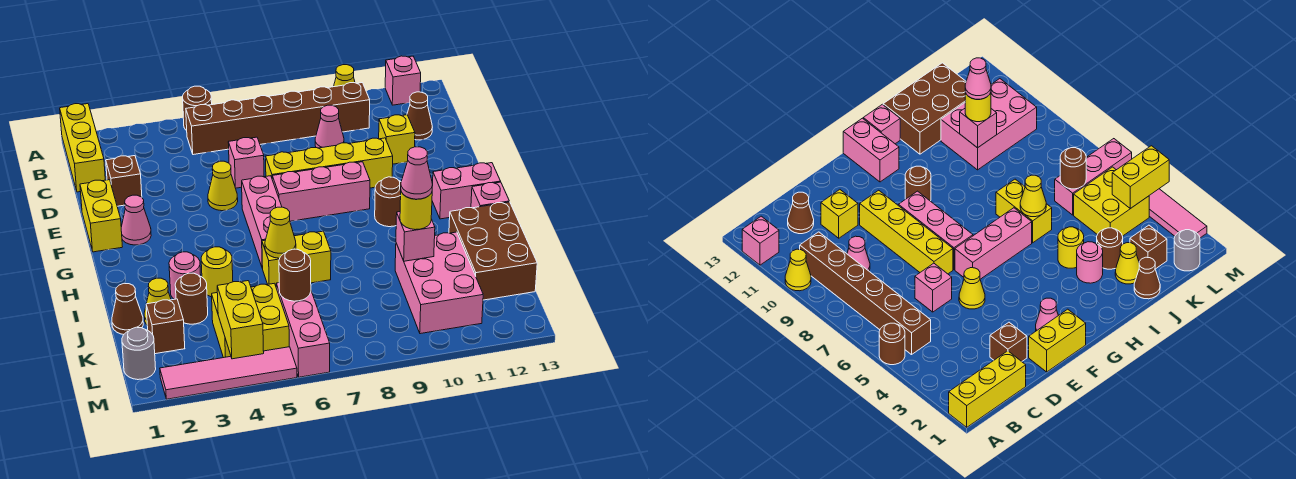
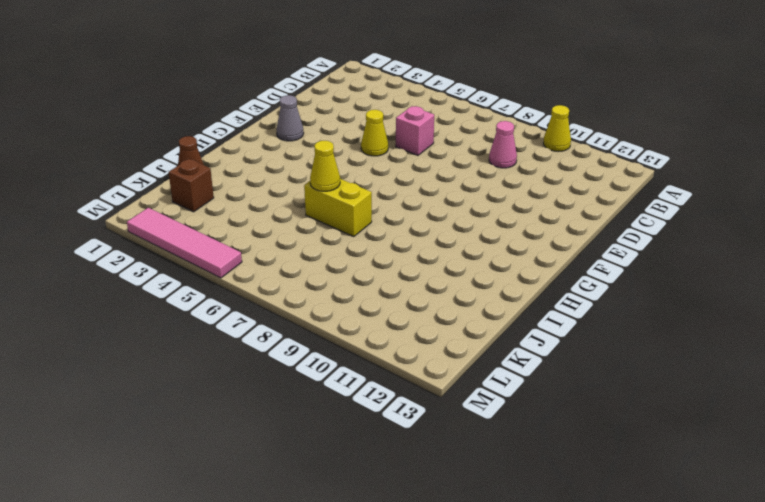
grey 1x1 cone [277,95,304,141] -> pink 1x1 cone [121,195,151,245]
none -> yellow 1x3 brick [60,104,105,192]
none -> brown 1x1 round brick [183,86,212,131]
none -> pink 1x1 brick [385,56,421,105]
none -> brown 1x6 brick [186,83,370,155]

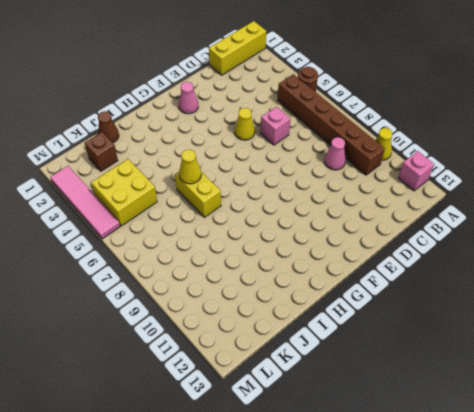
none -> brown 1x1 cone [407,92,432,140]
none -> brown 1x1 brick [106,156,142,206]
none -> yellow 1x1 brick [379,115,415,164]
none -> yellow 1x2 brick [80,180,122,252]

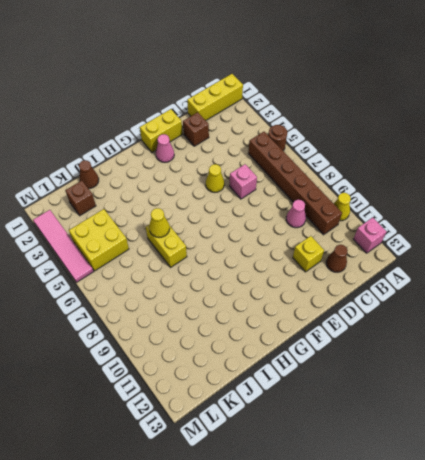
none -> yellow 1x4 brick [266,138,393,188]
none -> pink 1x3 brick [242,176,282,268]
none -> pink 1x3 brick [272,162,370,221]
none -> brown 1x1 round brick [375,177,401,227]

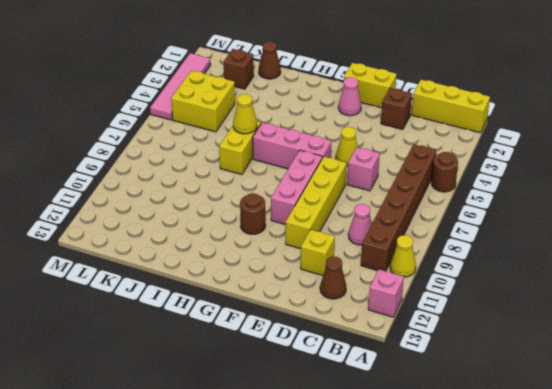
none -> pink 1x2 brick [432,163,501,219]
none -> pink 1x1 brick [471,182,509,208]
none -> pink 1x1 round brick [169,252,201,299]
none -> yellow 1x1 round brick [201,247,233,297]

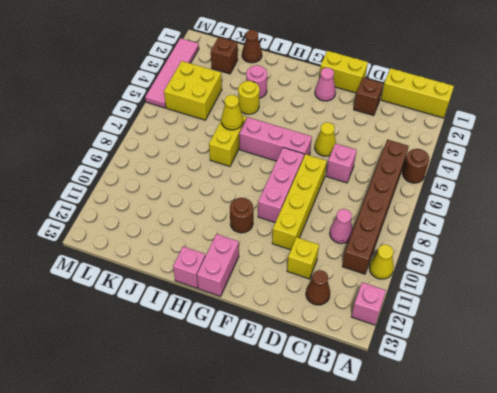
none -> brown 2x3 brick [449,202,537,300]
none -> yellow 1x1 cone [144,278,171,325]
none -> brown 1x1 round brick [175,273,208,324]
none -> pink 2x3 brick [395,232,483,334]

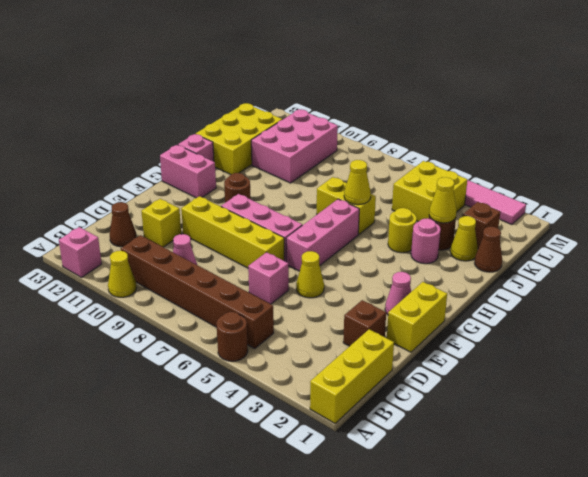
yellow 2x3 brick [196,103,282,174] -> brown 2x3 brick [449,202,537,300]
yellow 1x1 cone [429,177,457,223] -> none
none -> pink 1x3 brick [276,283,330,377]
none -> grey 1x1 round brick [122,327,156,380]
none -> pink 1x1 brick [396,212,435,261]
none -> brown 1x1 round brick [279,249,311,301]

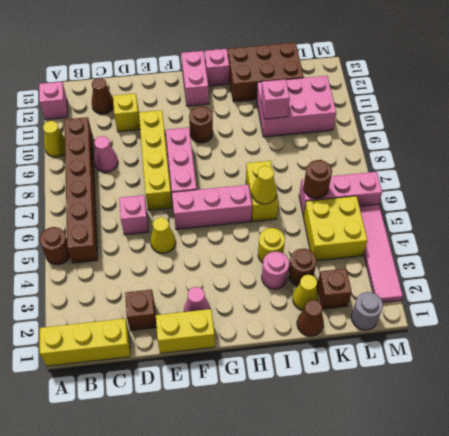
none -> yellow 1x2 brick [217,281,264,359]
none -> yellow 1x1 round brick [400,192,432,230]
none -> pink 1x1 cone [401,147,433,199]

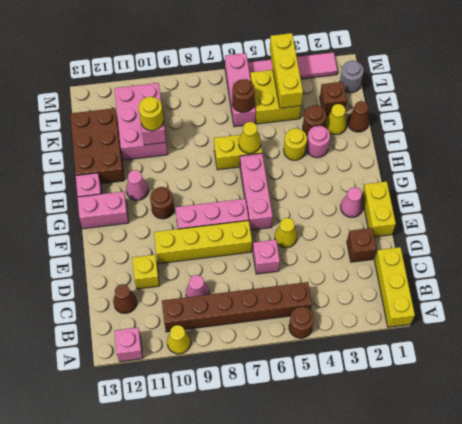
pink 1x1 cone [126,170,148,200] -> pink 1x1 cone moved to [401,147,433,199]
yellow 1x3 brick [270,33,303,108] -> yellow 1x2 brick [217,281,264,359]

